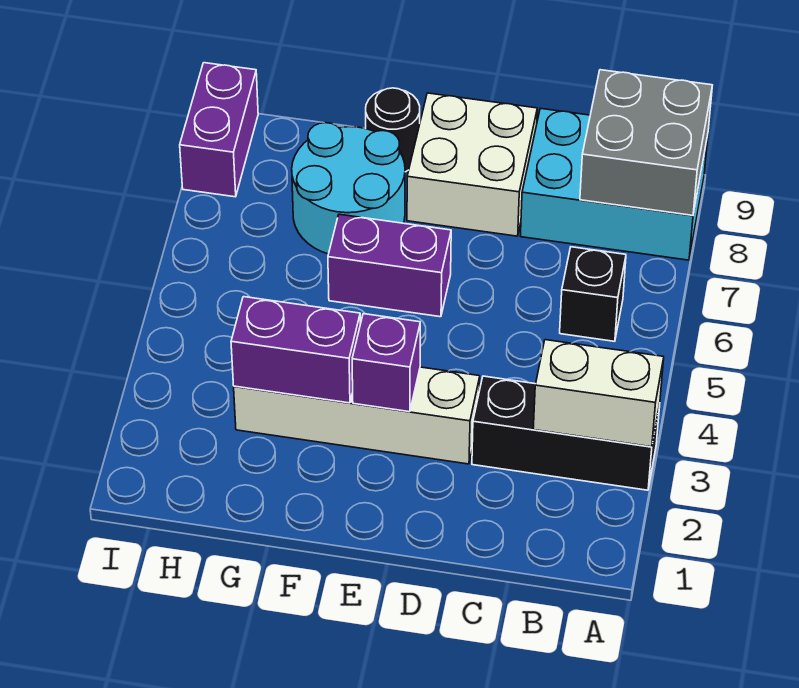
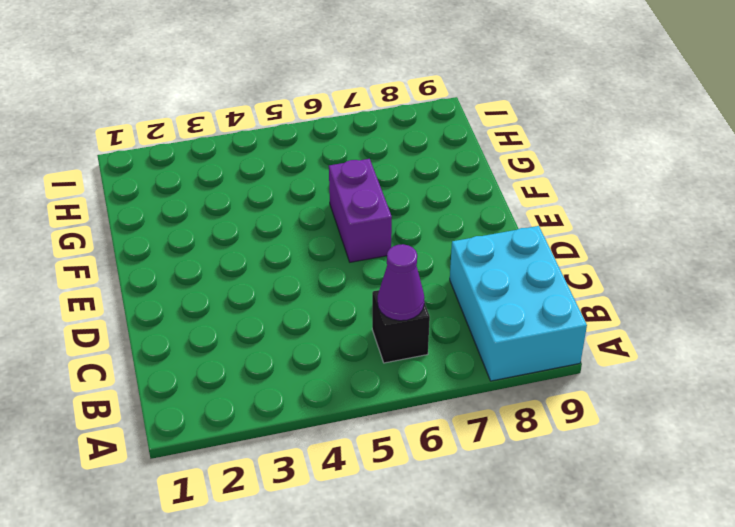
purple 1x1 cone [378,244,424,321] -> none
none -> black 1x3 brick [472,376,660,490]
none -> white 1x4 brick [234,367,480,464]
none -> white 2x2 brick [407,93,537,236]

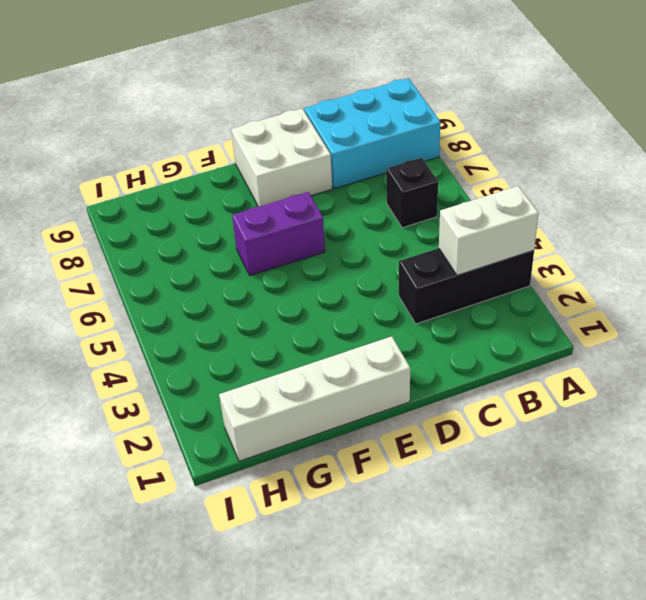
white 1x4 brick [219,336,410,461] -> white 1x4 brick moved to [234,367,480,464]
none -> cyan 2x2 round brick [292,123,405,254]
none -> black 1x1 round brick [366,88,420,172]
none -> purple 1x2 brick [180,63,258,197]

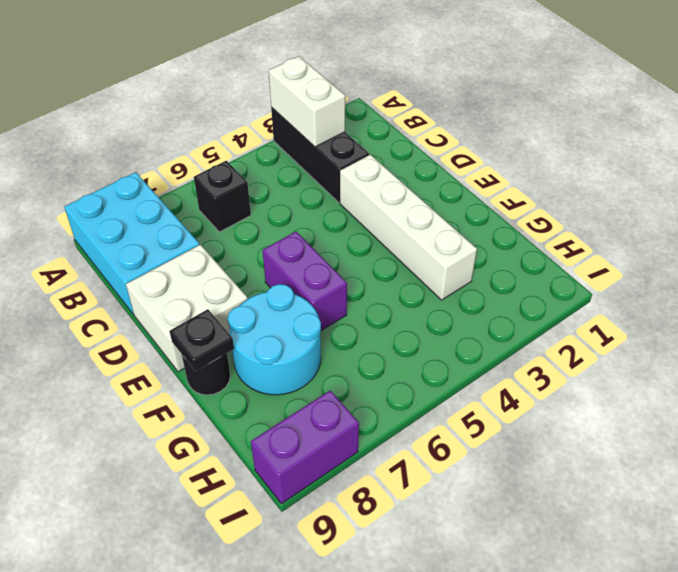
black 1x1 plate [169,309,234,371] -> none
none -> grey 2x2 brick [580,70,712,215]
none -> purple 1x1 brick [352,314,420,412]
none -> purple 1x2 brick [231,297,360,403]

